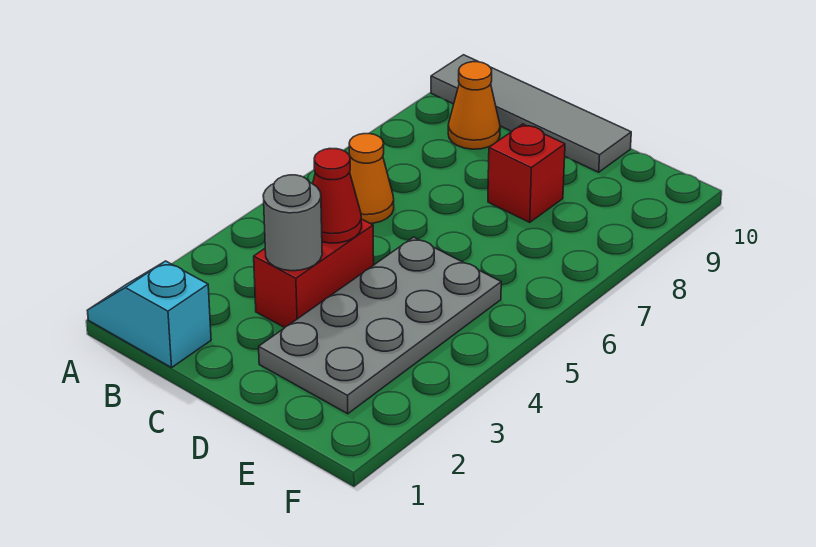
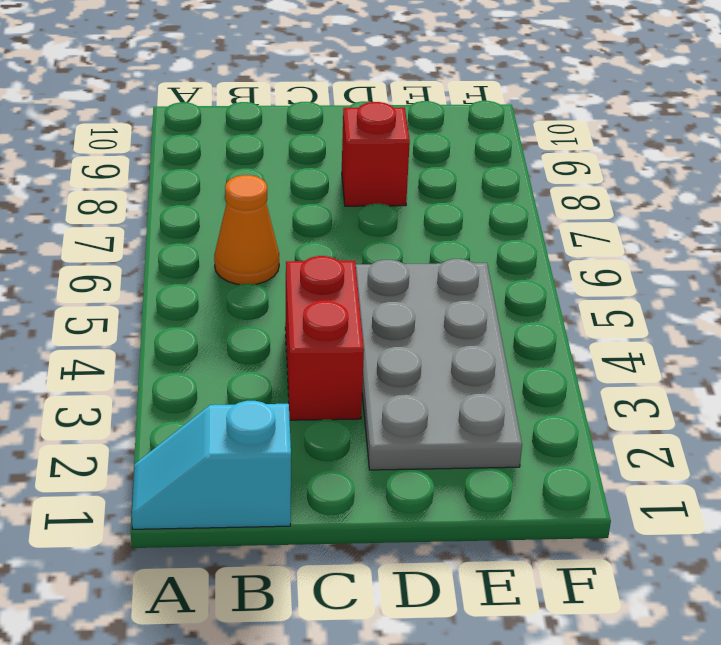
none -> grey 1x4 tile [431,55,631,172]
none -> orange 1x1 cone [448,62,500,149]

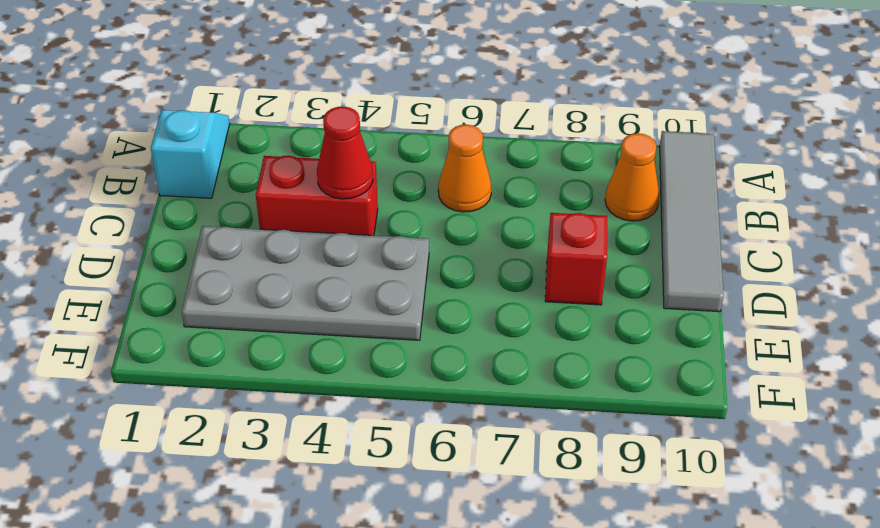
none -> grey 1x1 round brick [263,175,322,271]

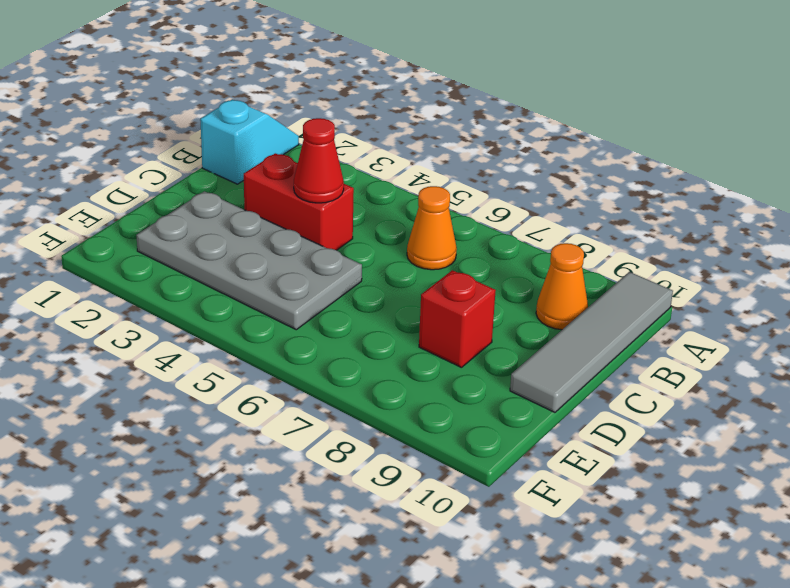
none -> grey 1x1 round brick [263,175,322,271]

